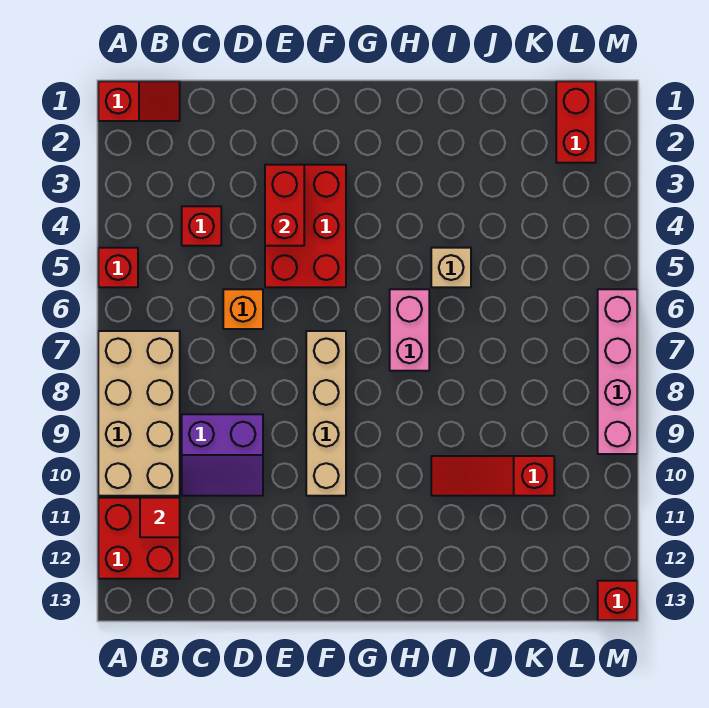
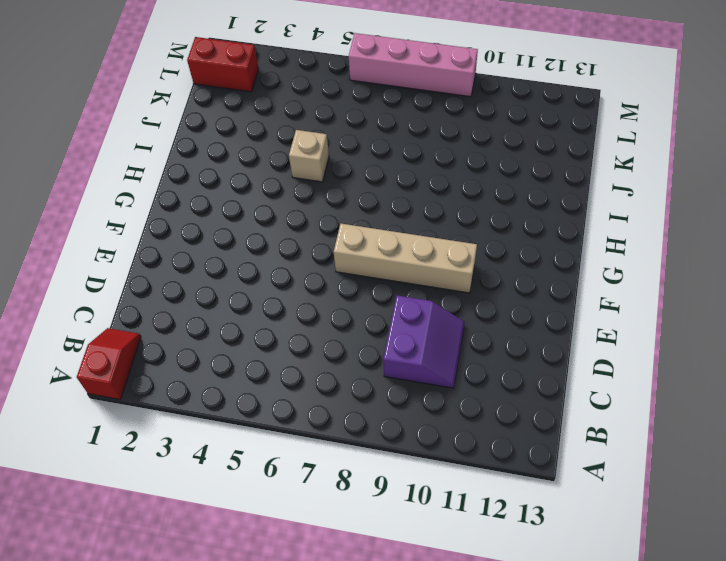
none -> red 1x1 brick [98,248,138,287]
none -> tan 2x4 brick [98,331,180,496]
none -> red 2x2 brick [98,498,180,579]

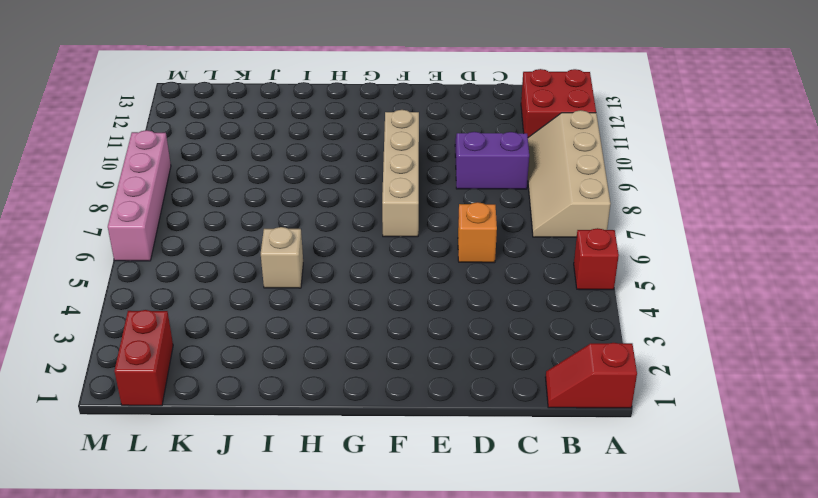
tan 2x4 slope [528,110,611,237] -> tan 2x4 brick [98,331,180,496]
none -> red 1x1 brick [182,206,221,246]
none -> red 2x3 brick [265,165,346,287]
none -> pink 1x2 brick [390,289,429,371]

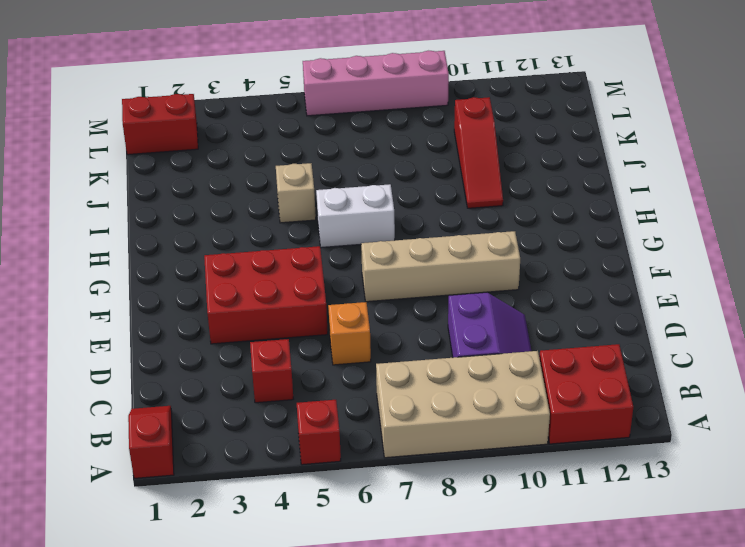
white 1x2 brick [316,184,395,248] -> pink 1x2 brick [390,289,429,371]
none -> red 1x1 brick [598,581,637,620]
none -> red 1x1 tile [140,498,180,537]
none -> red 1x2 brick [265,165,304,246]

